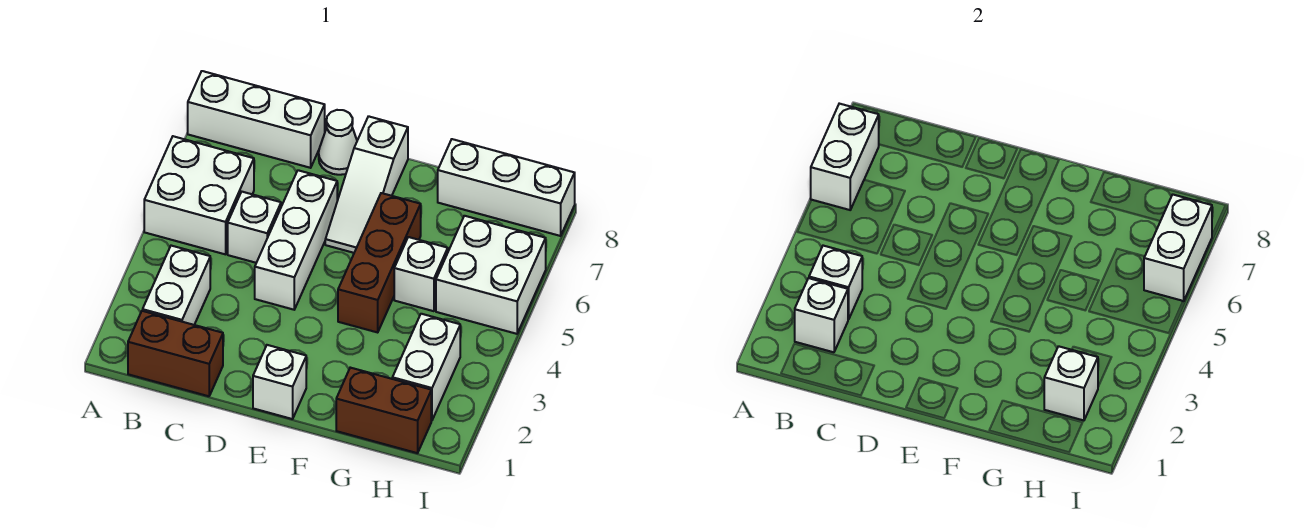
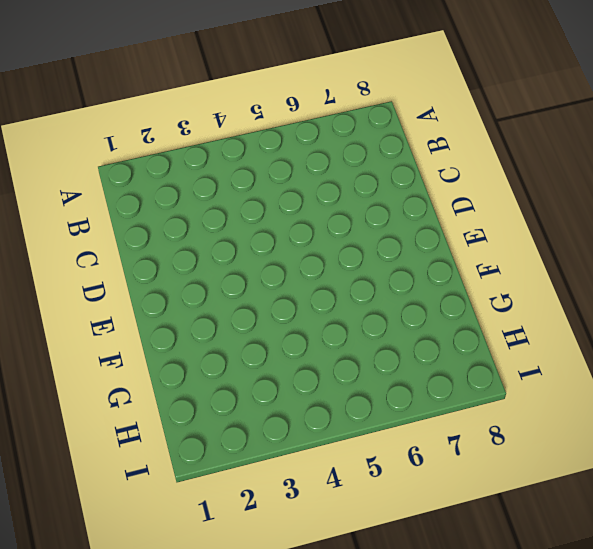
none -> white 2x2 brick [144,136,254,254]
none -> white 1x3 brick [188,71,325,168]
none -> brown 1x2 brick [128,311,223,396]

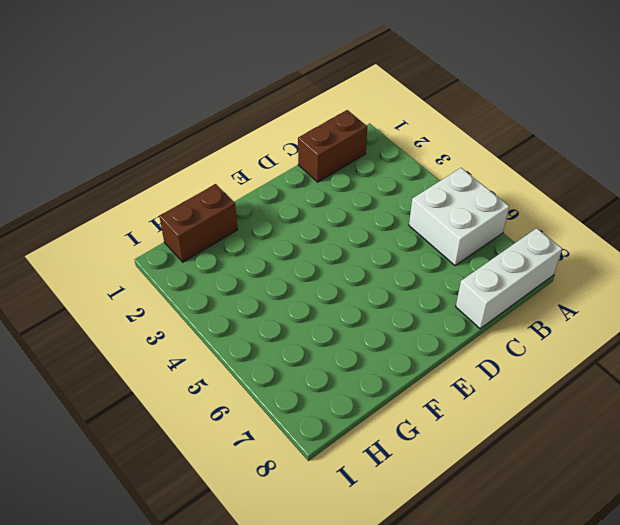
none -> white 1x2 brick [143,246,210,325]
none -> white 1x1 brick [228,192,281,263]
none -> white 1x3 brick [255,170,337,310]

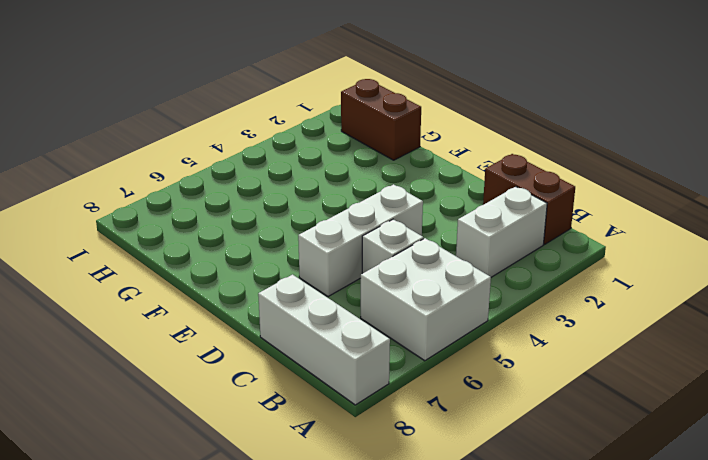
none -> white 1x1 cone [319,110,357,175]
none -> white 1x1 brick [253,345,306,419]
none -> white 1x3 slope [325,116,408,253]

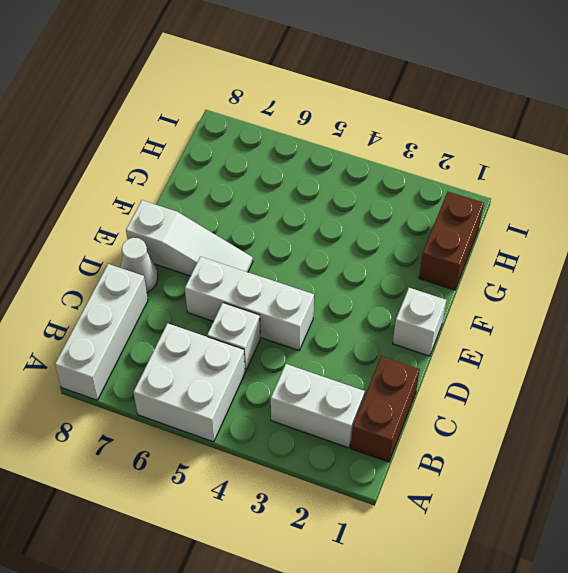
none -> brown 1x3 brick [338,193,421,332]
none -> white 1x1 brick [394,237,448,311]
none -> white 1x3 brick [438,139,575,236]

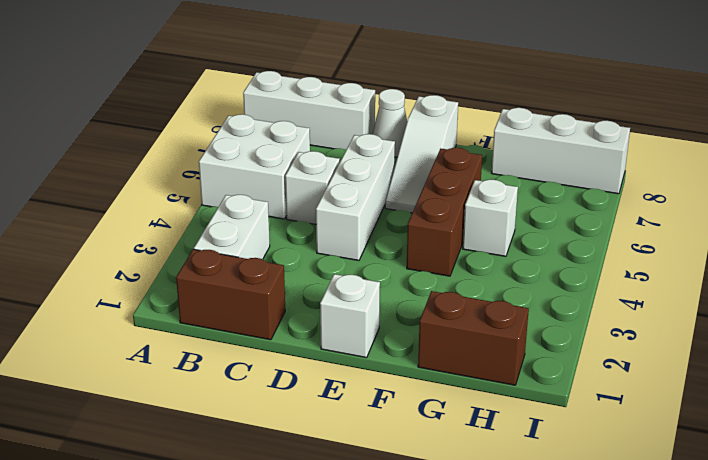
none -> white 1x2 brick [392,314,460,420]
none -> white 2x2 brick [436,216,546,334]
none -> white 1x2 brick [811,104,879,210]

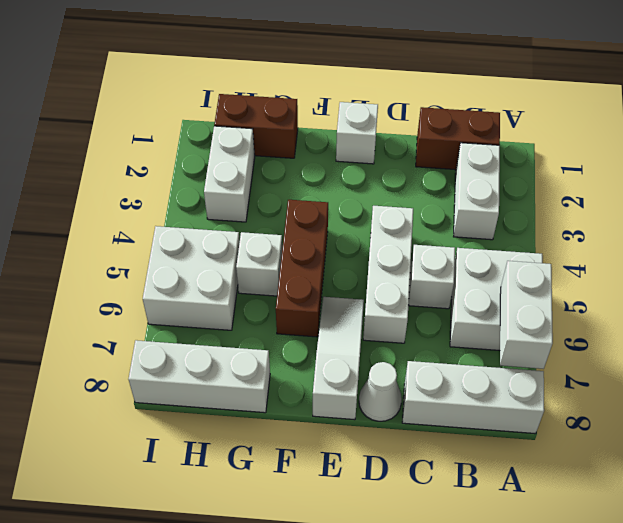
none -> white 1x1 brick [795,278,848,352]
none -> white 1x1 brick [809,246,862,320]
none -> white 1x1 brick [1044,346,1098,420]

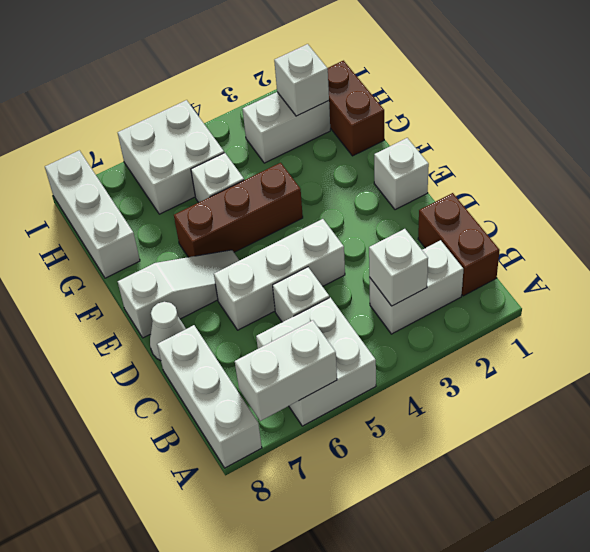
none -> white 1x1 brick [795,278,848,352]
none -> white 1x2 brick [1144,195,1212,301]

